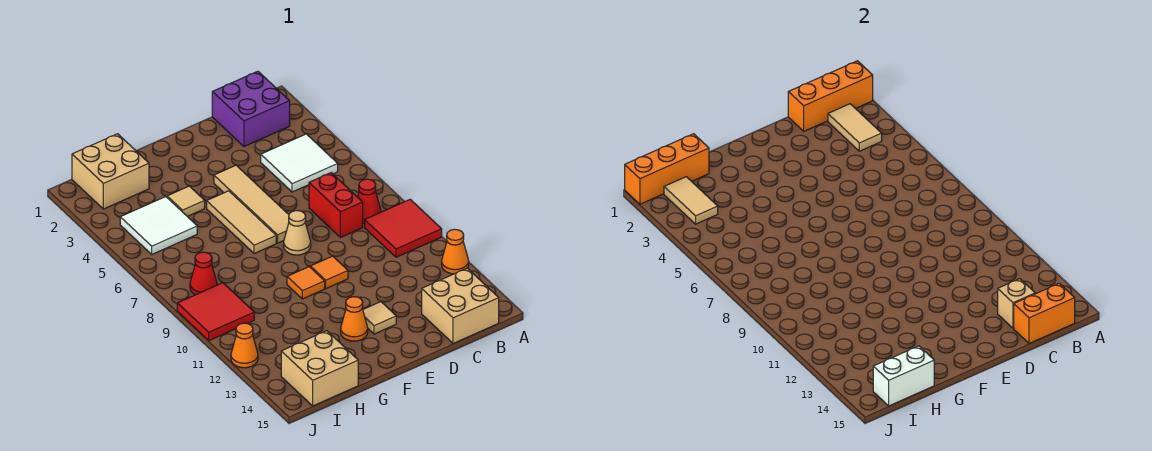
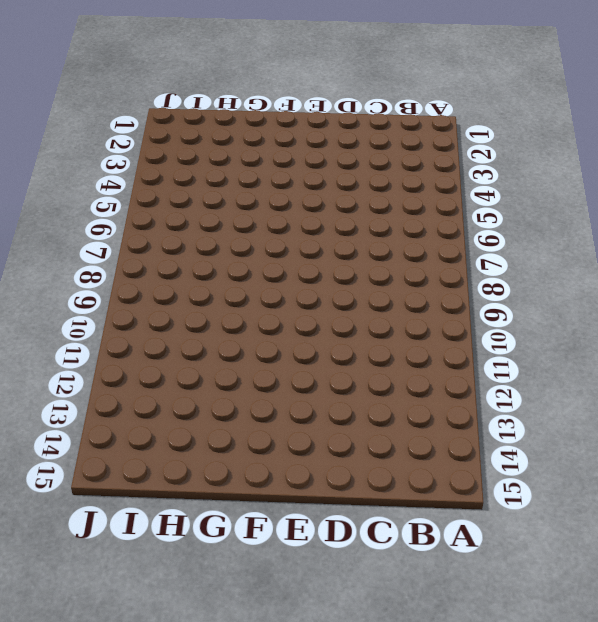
none -> red 2x2 tile [365,199,442,257]
none -> orange 1x1 cone [442,229,469,274]
none -> purple 2x2 brick [212,71,290,146]

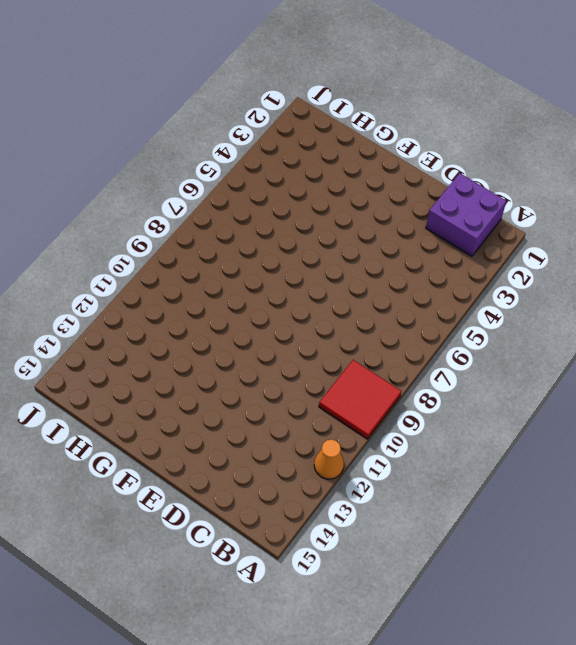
none -> white 2x2 tile [261,134,338,192]
none -> red 1x1 cone [358,179,381,224]
none -> tan 2x2 brick [422,268,499,344]

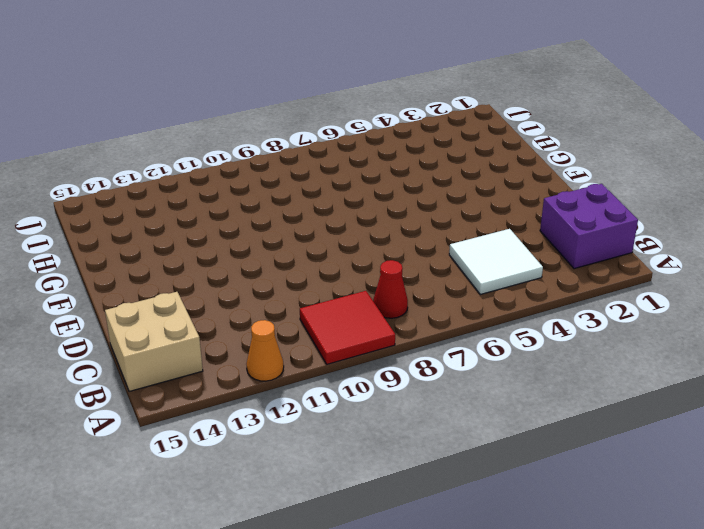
none -> red 1x2 brick [309,173,363,237]
none -> tan 1x4 tile [214,165,289,243]
none -> tan 1x1 cone [284,211,311,255]

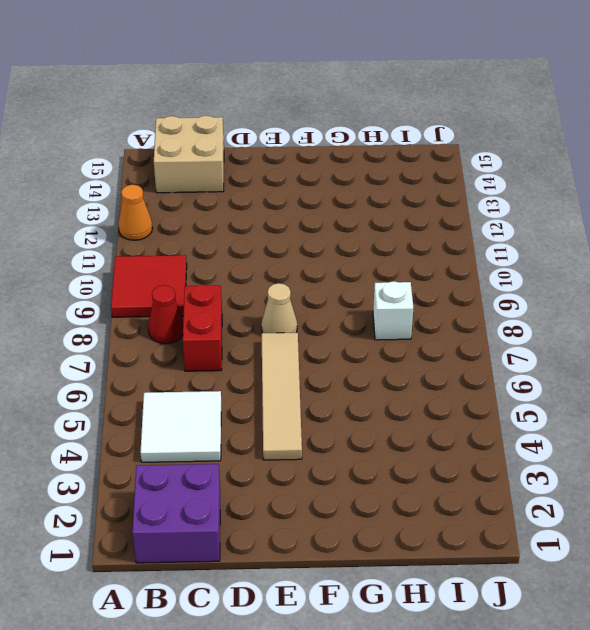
white 1x1 brick [373,281,413,340] -> none
none -> orange 1x1 tile [310,256,348,288]
none -> tan 1x1 tile [363,302,396,334]
none -> tan 1x3 tile [207,191,276,254]

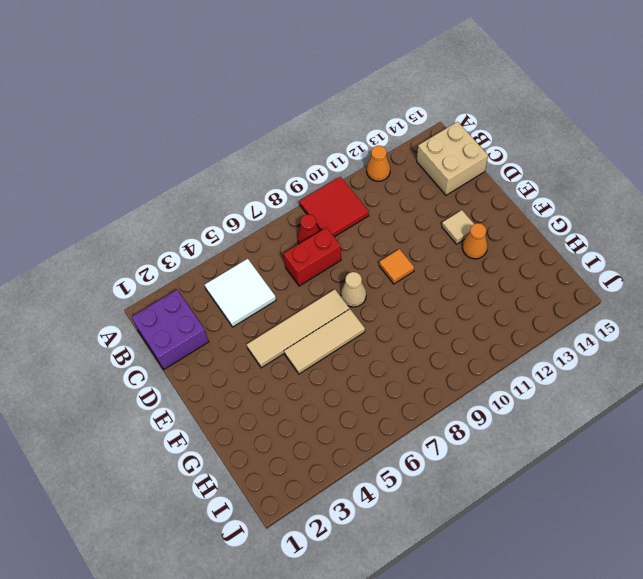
none -> orange 1x1 tile [287,267,325,299]
none -> tan 1x1 tile [167,186,205,216]
none -> tan 2x2 brick [72,134,149,209]

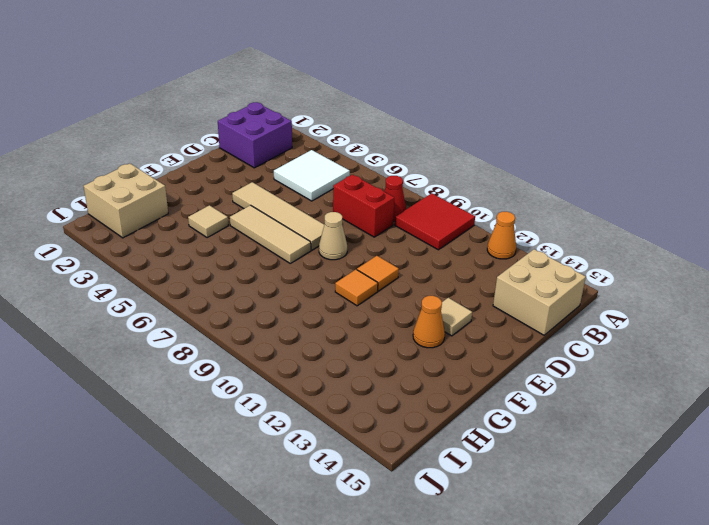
none -> white 2x2 tile [120,197,197,254]
none -> tan 2x2 brick [281,331,358,406]
none -> red 1x1 cone [190,252,217,295]

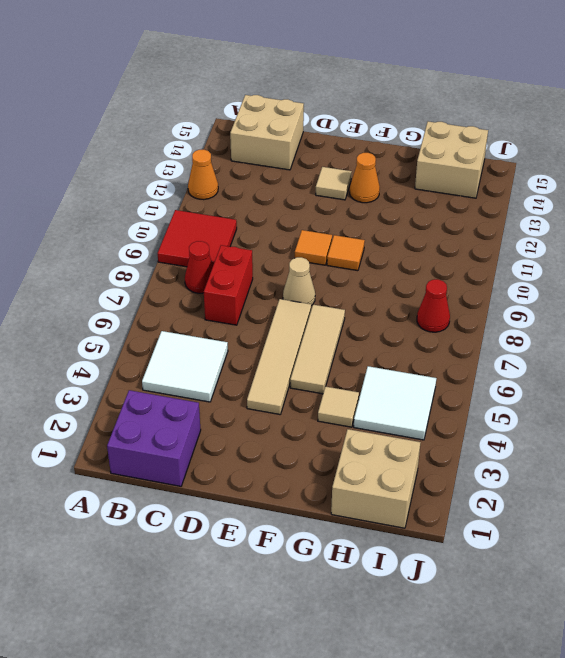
none -> red 2x2 tile [177,283,254,341]
none -> orange 1x1 cone [231,323,258,368]
none -> orange 1x3 brick [788,61,873,131]

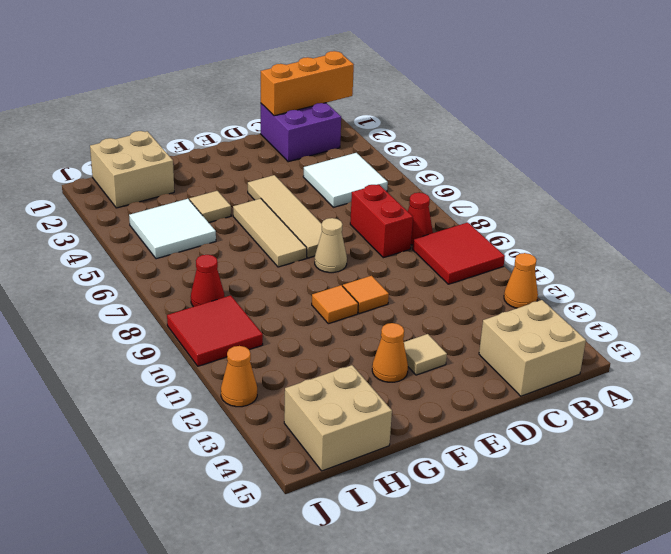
none -> tan 1x2 tile [828,104,882,151]
none -> orange 1x2 brick [1014,283,1075,344]
none -> tan 1x1 brick [998,279,1035,328]

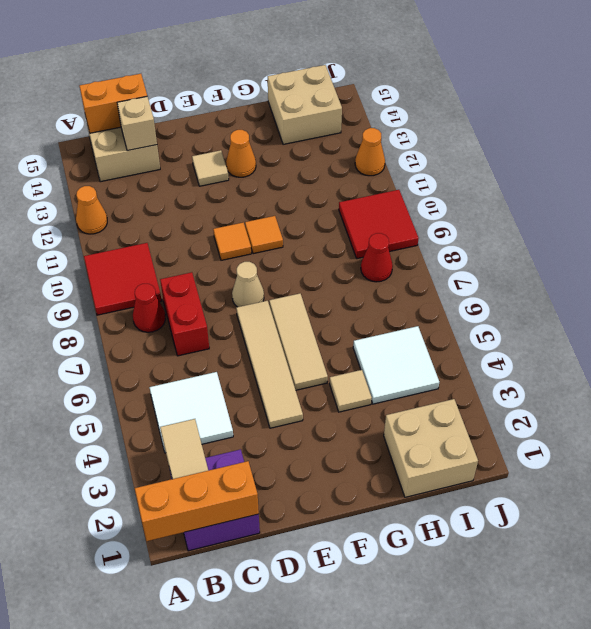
none -> orange 1x3 brick [625,134,709,204]
none -> white 1x2 brick [873,346,934,406]
none -> tan 1x2 tile [664,177,718,224]

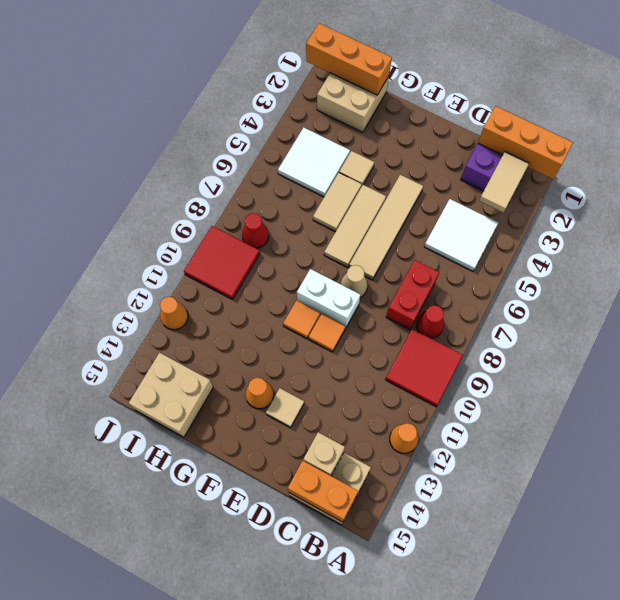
white 1x2 brick [297,269,360,327] -> white 1x2 brick moved to [873,346,934,406]
tan 1x2 tile [313,173,362,232] -> tan 1x2 tile moved to [664,177,718,224]

